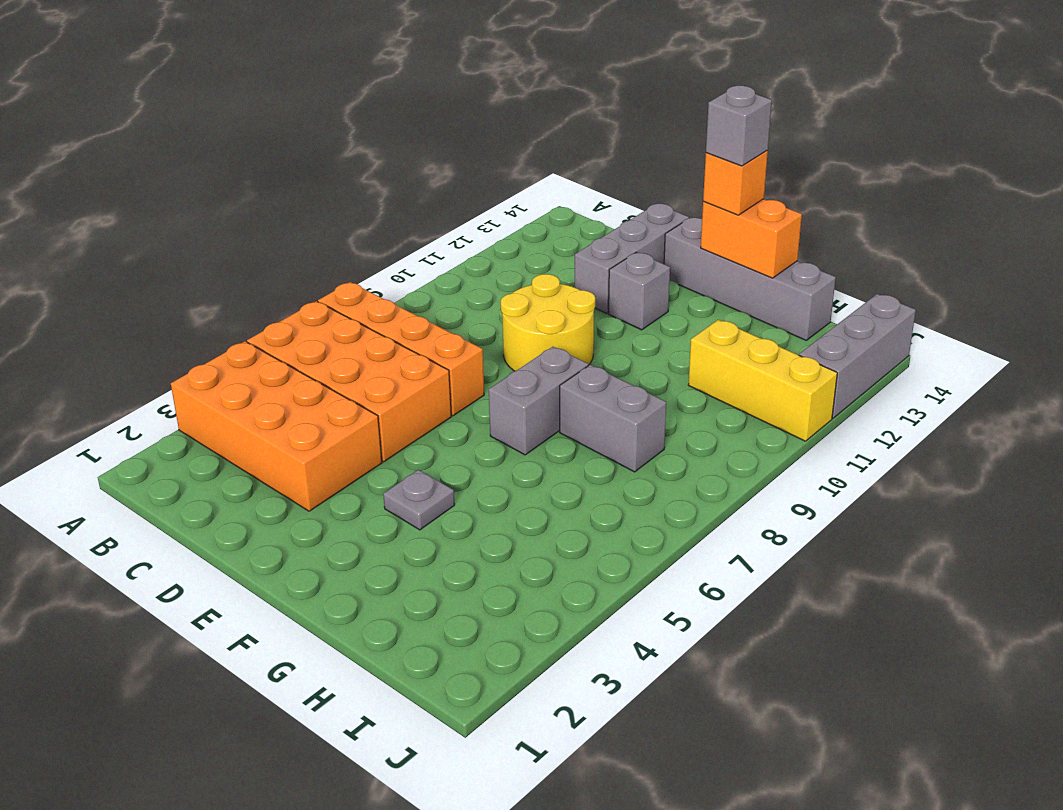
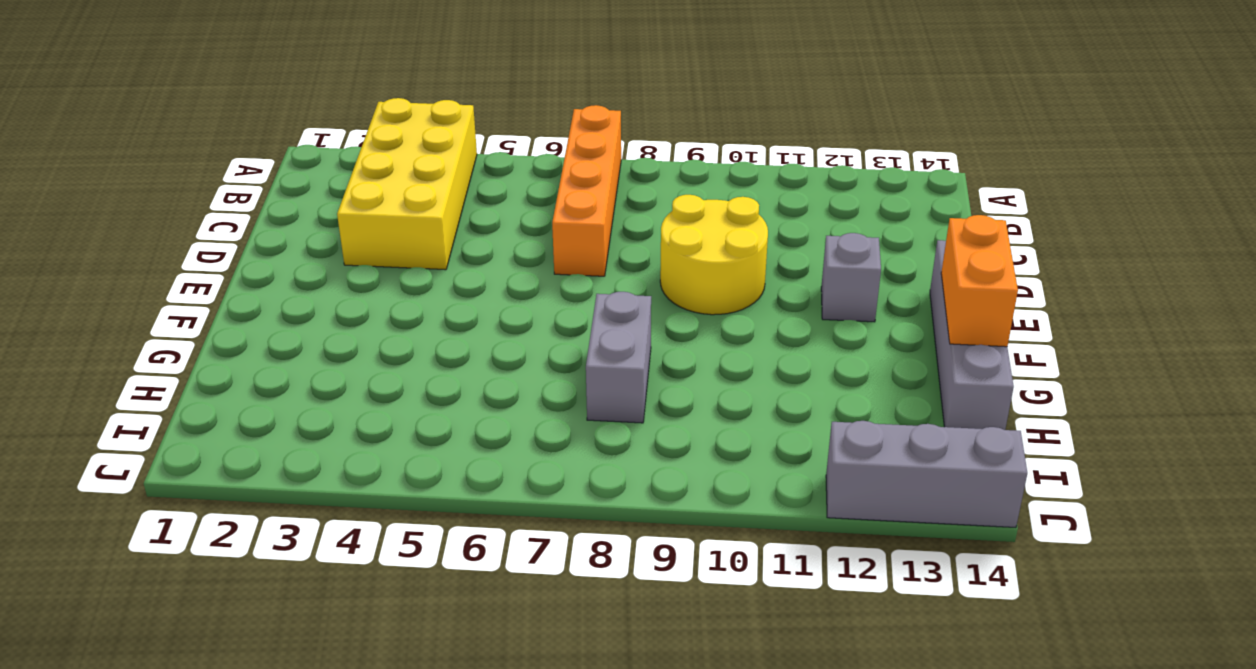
yellow 2x4 brick [337,98,477,270] -> orange 2x4 brick [171,341,382,511]
none -> orange 2x4 brick [247,301,451,462]
none -> grey 1x3 brick [575,204,689,314]
none -> grey 1x1 plate [383,470,455,530]

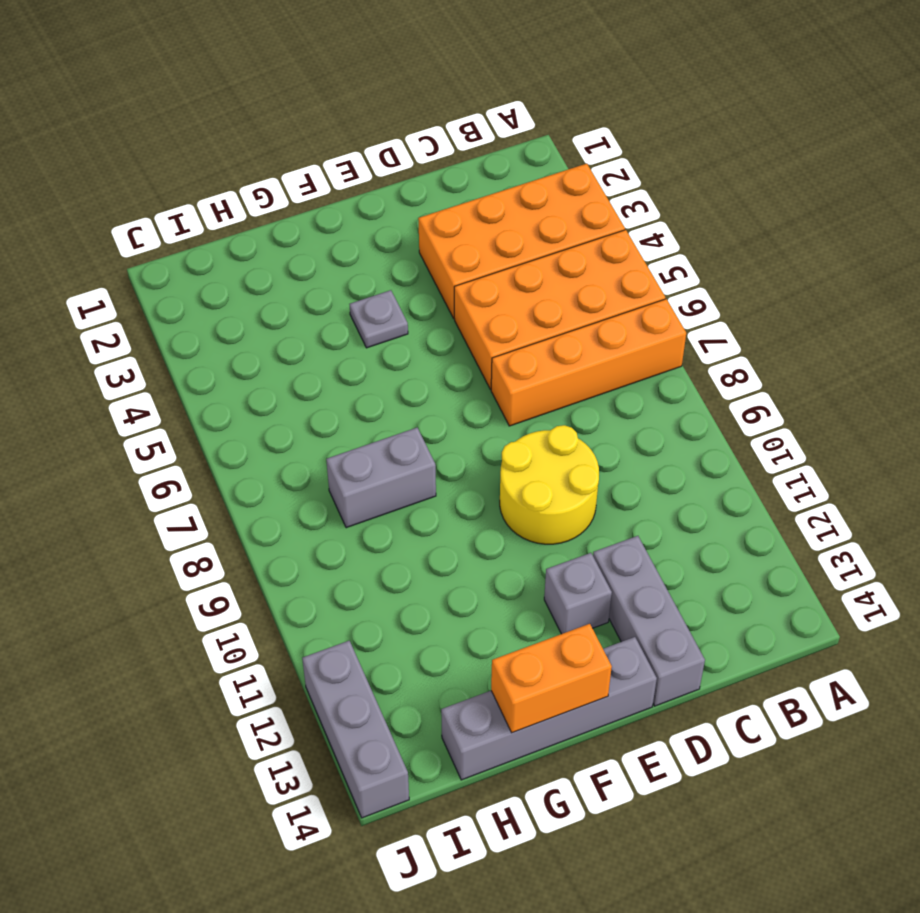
none -> grey 1x2 brick [489,347,588,455]
none -> yellow 1x3 brick [688,320,837,441]
none -> orange 1x1 brick [703,151,768,215]

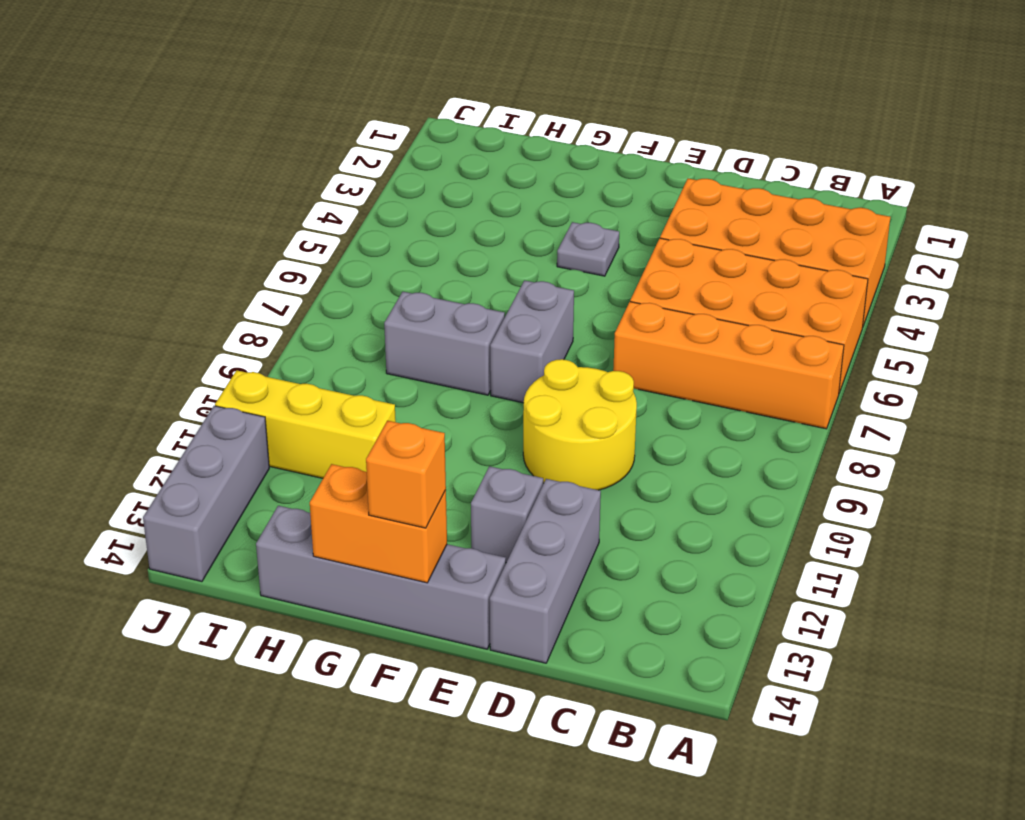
none -> grey 1x1 brick [706,86,772,166]

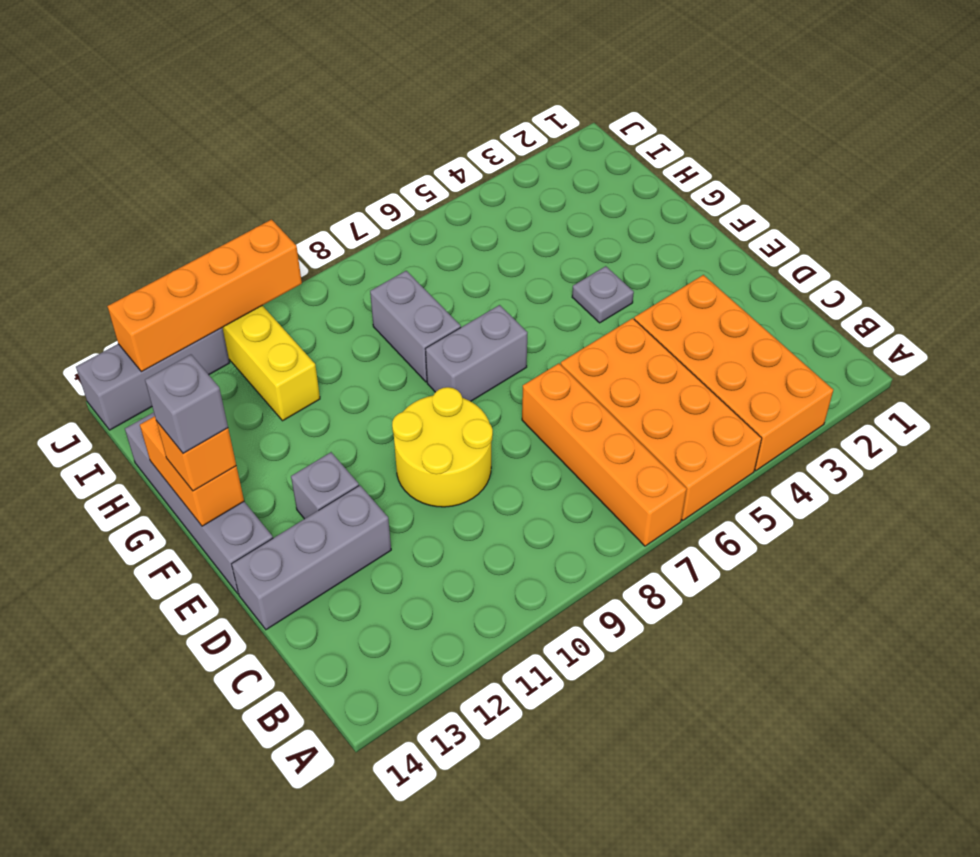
orange 1x4 brick [108,220,302,372] -> none

